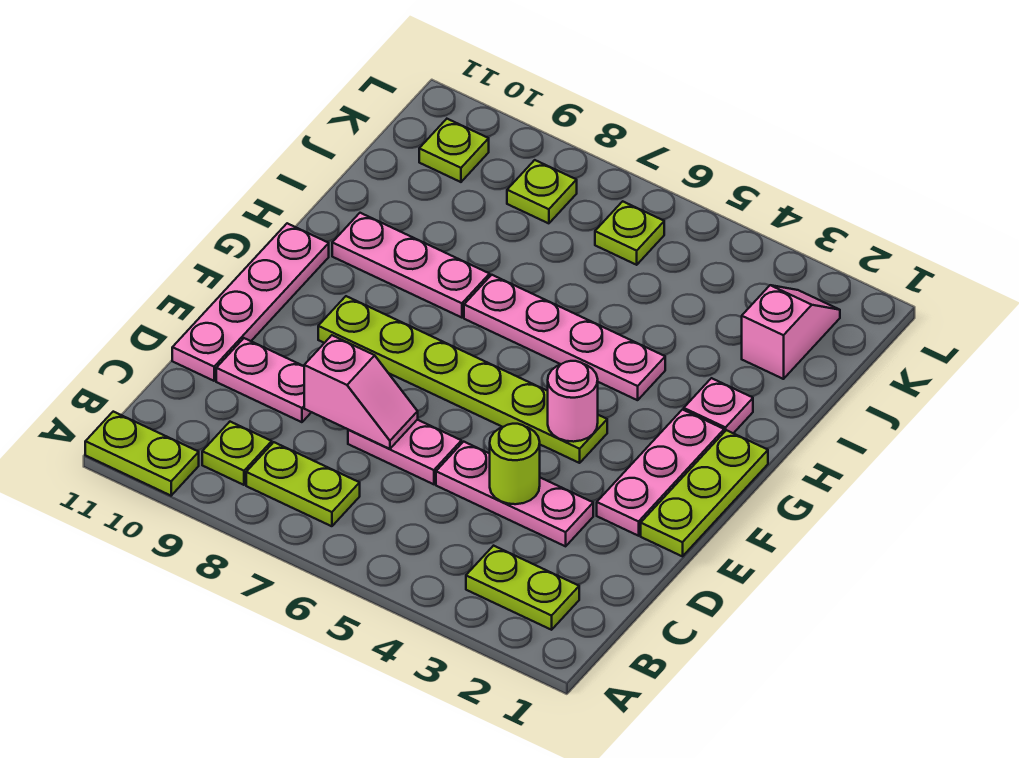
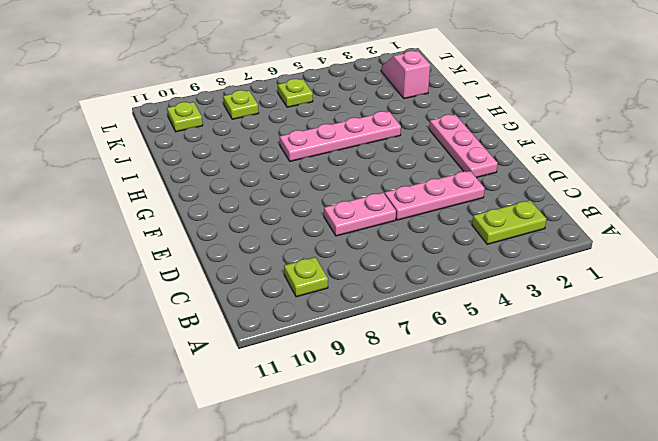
none -> lime 1x2 plate [85,412,199,496]
none -> lime 1x2 plate [246,442,360,526]
none -> pink 1x2 plate [216,338,311,422]

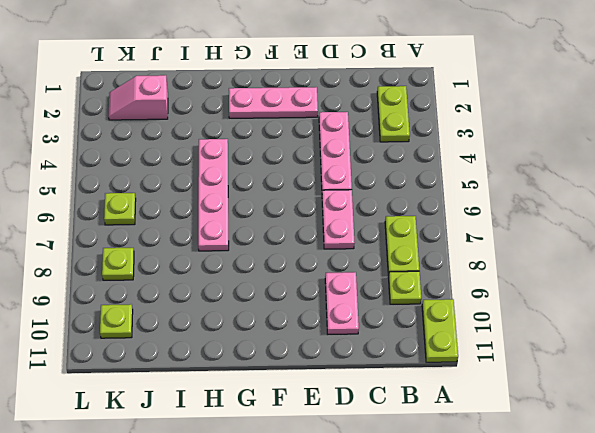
none -> pink 1x4 plate [172,223,329,381]
none -> lime 1x3 plate [641,430,768,556]
none -> lime 1x6 plate [318,296,607,463]

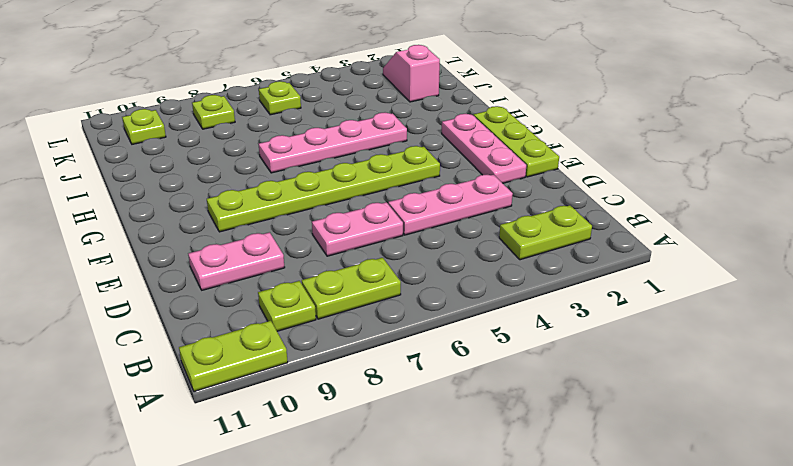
none -> pink 1x4 plate [172,223,329,381]
none -> pink 1x1 plate [684,378,753,433]
none -> pink 1x3 plate [332,213,490,318]

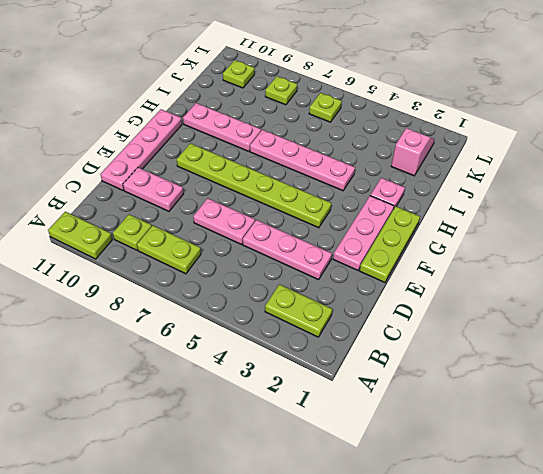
none -> lime 1x1 round brick [490,424,540,504]
none -> pink 1x2 slope [304,335,418,449]
none -> pink 1x1 round brick [548,361,598,442]

